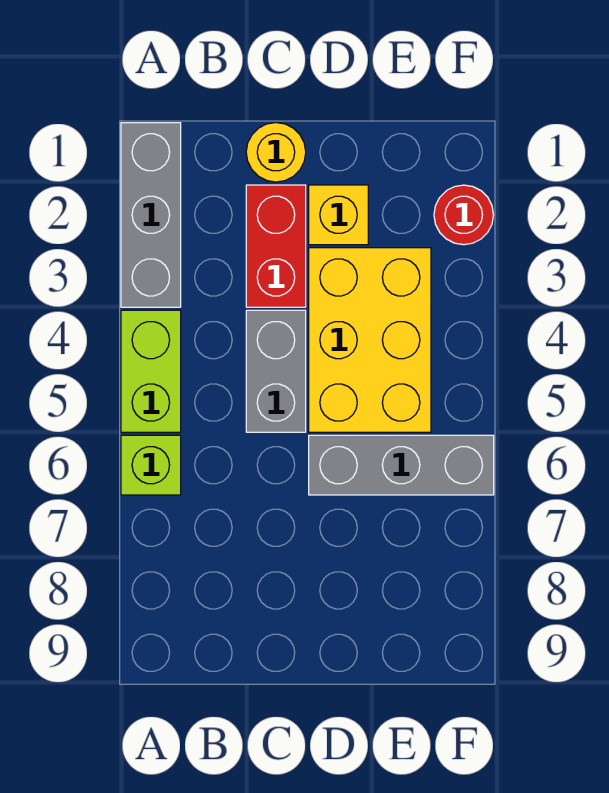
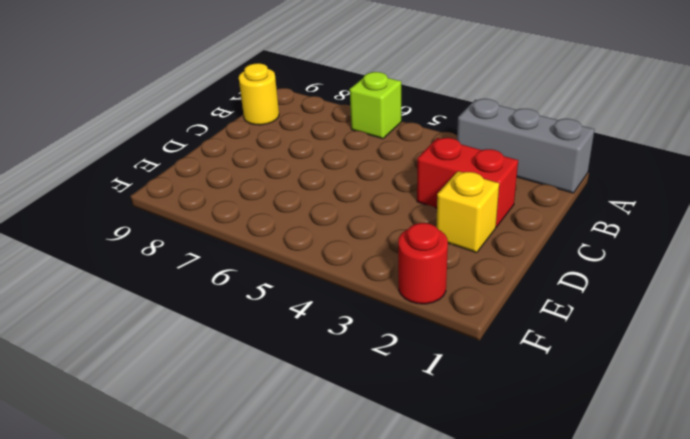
yellow 1x1 round brick [239,63,279,125] -> yellow 1x1 round brick moved to [246,123,306,182]
none -> lime 1x2 brick [121,310,181,432]
none -> grey 1x2 brick [246,310,306,432]

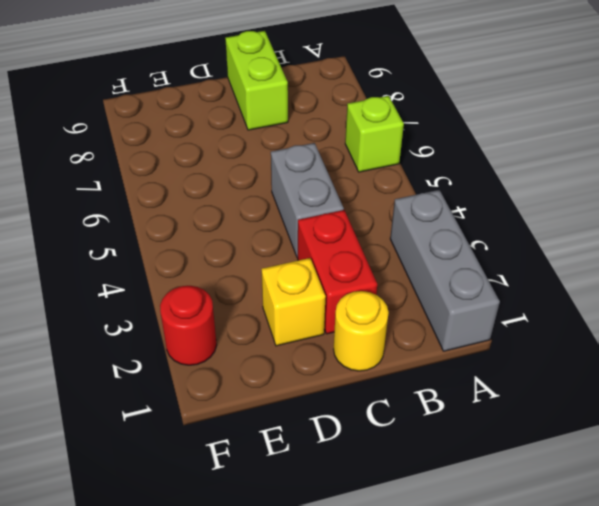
lime 1x2 brick [225,31,288,130] -> lime 1x2 brick moved to [121,310,181,432]
none -> yellow 2x3 brick [309,248,431,432]
none -> grey 1x3 brick [309,435,494,495]

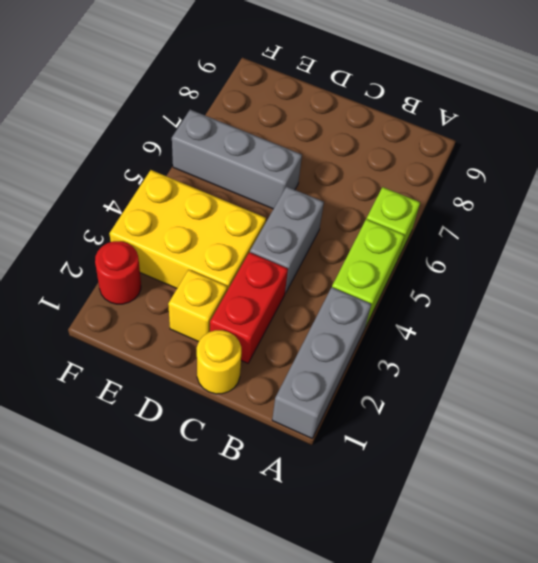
yellow 2x3 brick [109,170,266,290] -> yellow 2x3 brick turned to [309,248,431,432]

